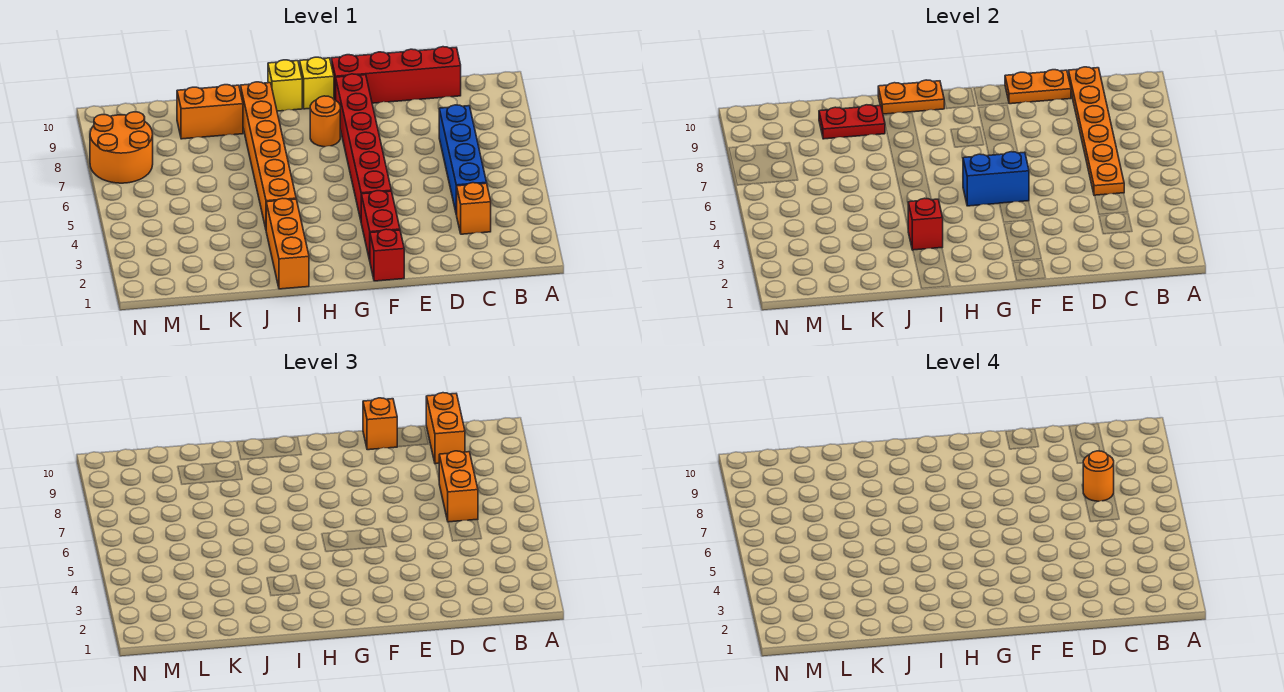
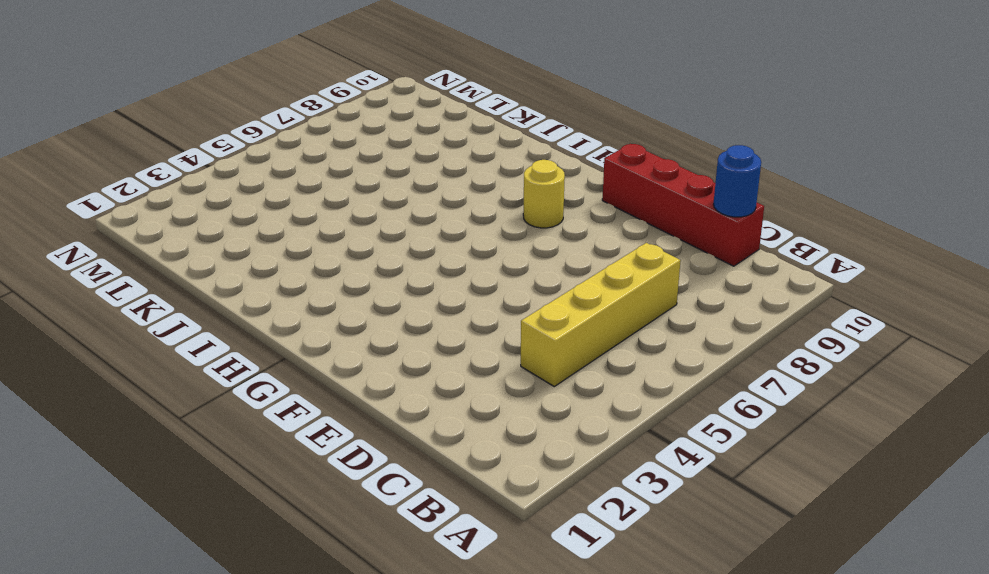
yellow 1x4 brick [521,243,681,386] -> blue 1x4 brick [439,105,487,215]
blue 1x1 round brick [713,145,761,217] -> orange 1x6 plate [1068,67,1124,196]
yellow 1x1 round brick [523,160,565,228] -> orange 1x1 round brick [310,96,340,147]
none -> orange 1x1 brick [457,183,491,234]
none -> red 1x1 brick [370,229,404,281]
none -> red 1x2 brick [361,191,400,260]

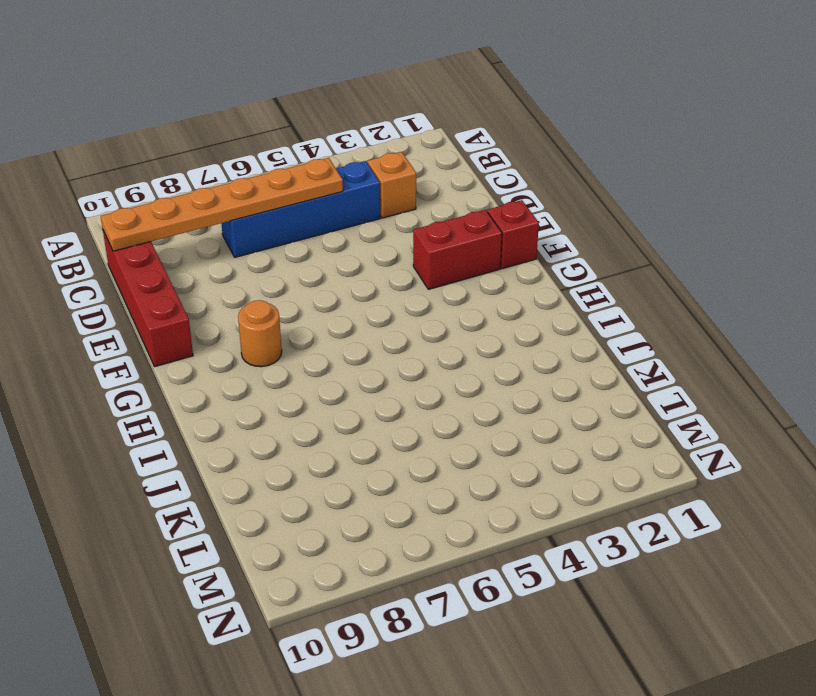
none -> red 1x6 brick [336,74,391,220]
none -> yellow 1x1 brick [300,57,334,109]
none -> yellow 1x1 brick [268,60,302,111]

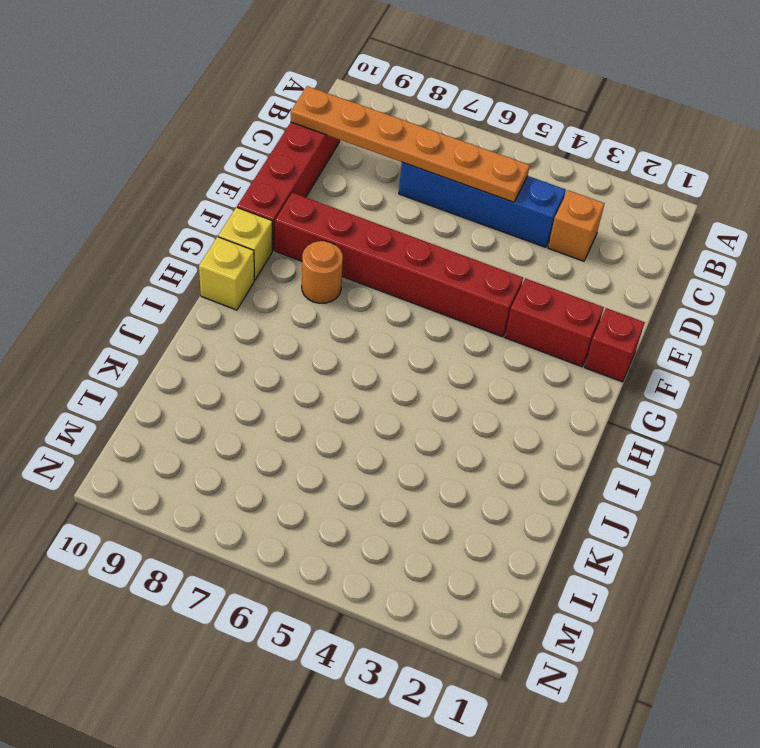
none -> orange 1x3 brick [266,198,309,289]
none -> orange 1x6 brick [240,82,296,228]
none -> orange 1x2 brick [177,85,243,139]

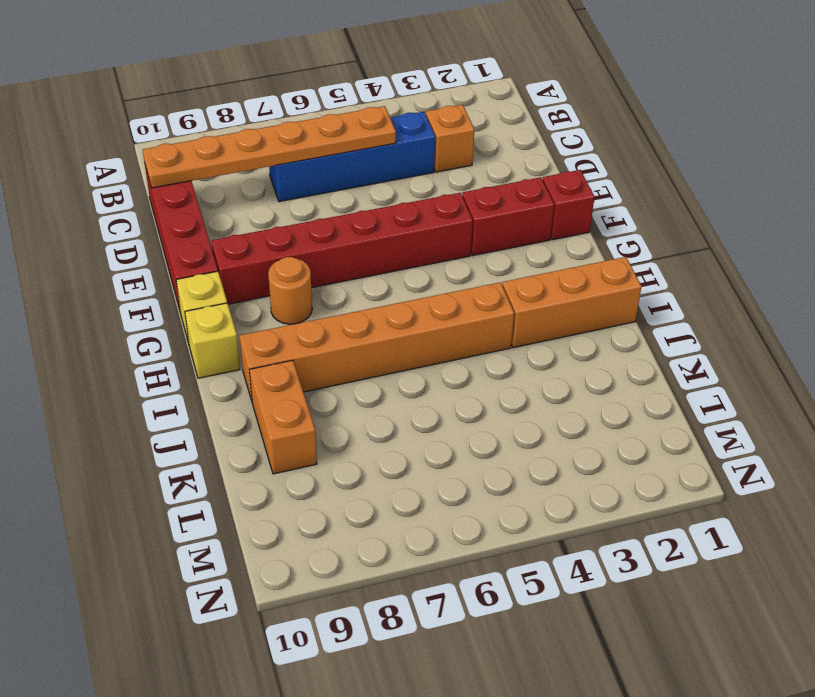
none -> orange 2x2 round brick [90,112,153,183]
none -> orange 1x2 plate [1005,70,1071,104]
none -> blue 1x2 brick [963,152,1029,206]

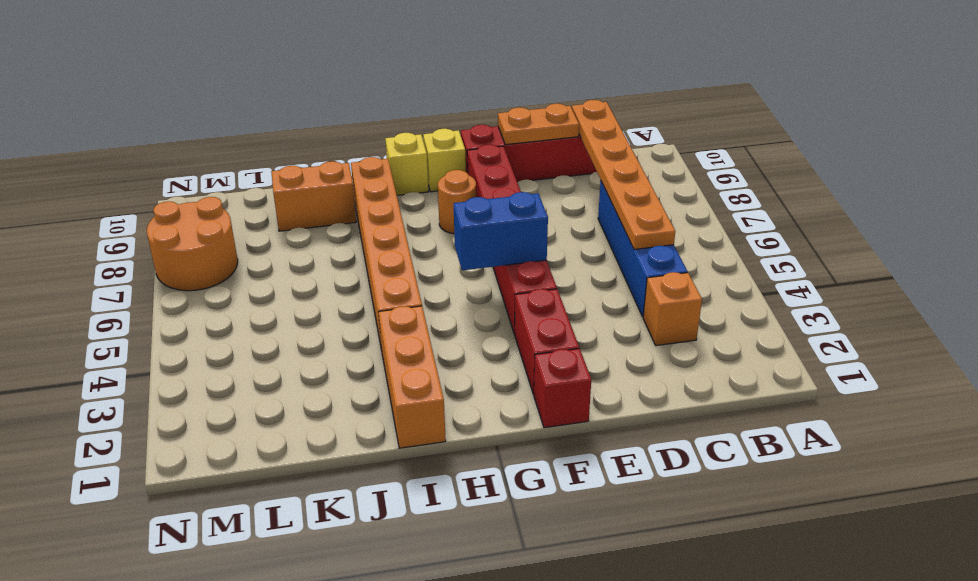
none -> orange 1x2 plate [878,80,944,114]
none -> red 1x1 brick [908,198,943,250]
none -> red 1x2 plate [819,105,885,139]

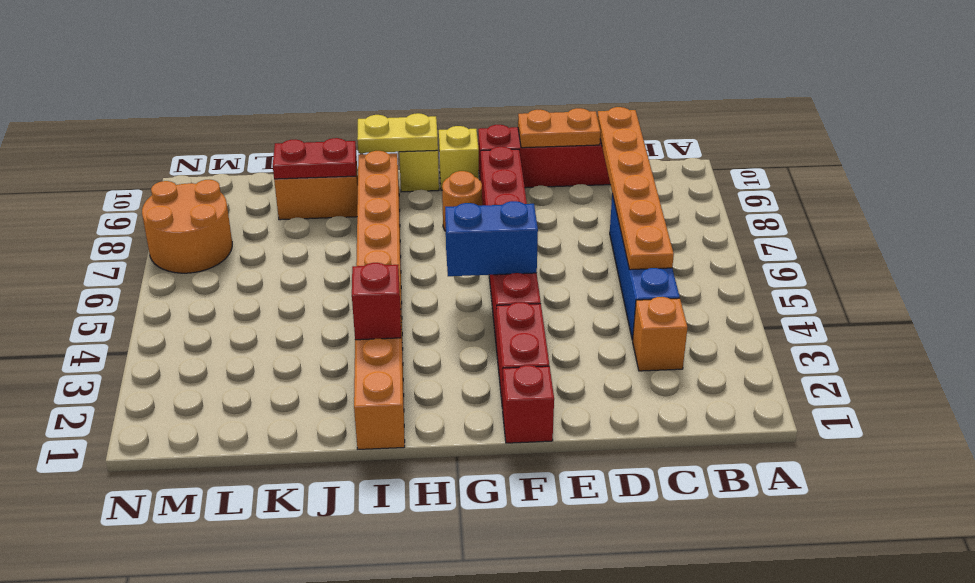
yellow 1x2 plate [357,113,438,153] -> orange 1x2 plate [878,80,944,114]
none -> orange 1x2 brick [439,451,478,522]
none -> orange 1x2 brick [426,393,465,464]
none -> orange 1x1 brick [363,398,397,450]

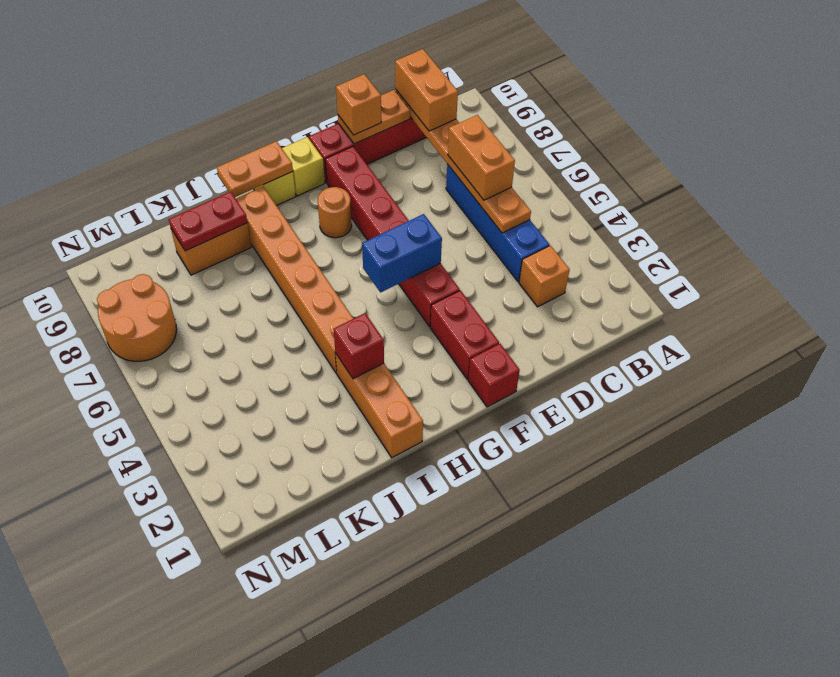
none -> orange 1x1 round brick [1083,451,1114,501]

